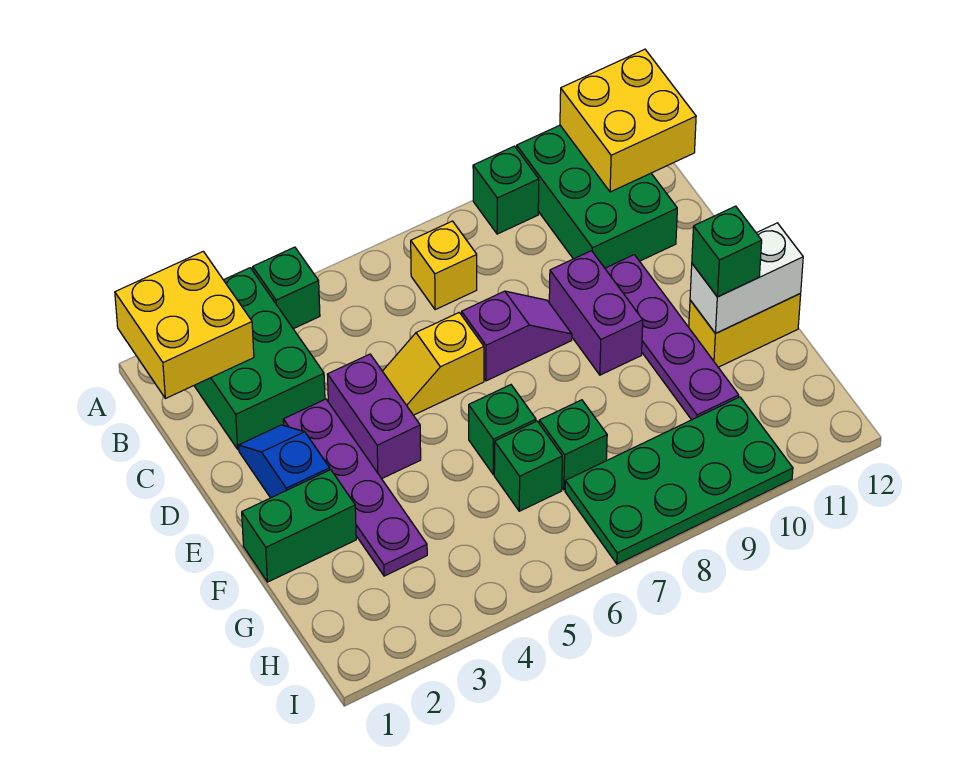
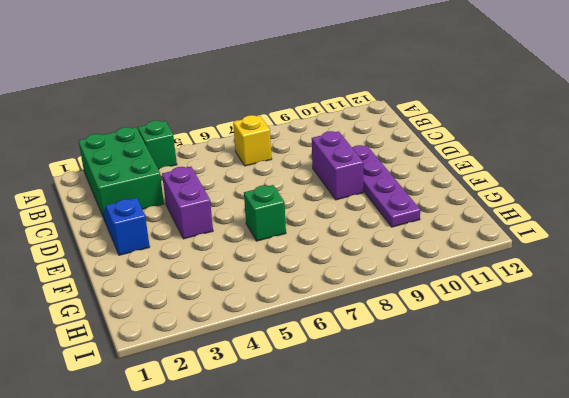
none -> green 1x1 brick [473,146,539,234]
none -> green 2x3 brick [517,125,677,268]
none -> purple 1x4 plate [283,399,427,576]

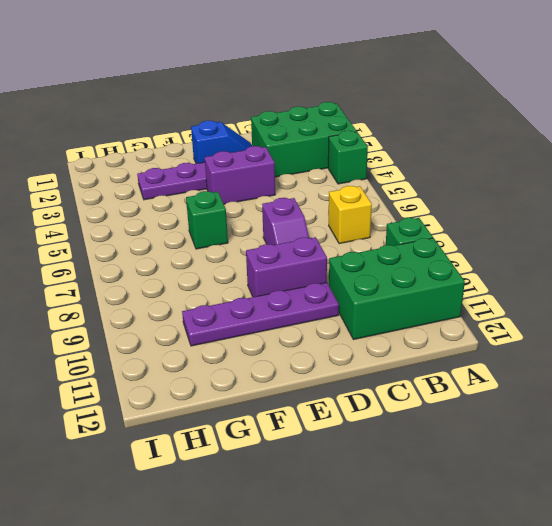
none -> yellow 1x2 slope [383,313,484,415]
none -> green 1x2 brick [242,470,356,582]
none -> yellow 1x2 brick [689,294,801,367]

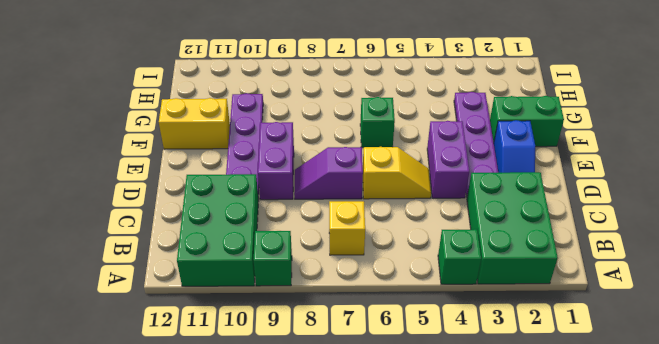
none -> green 1x1 brick [494,421,562,511]
none -> green 1x1 brick [539,400,607,490]
none -> green 2x4 plate [565,397,793,564]

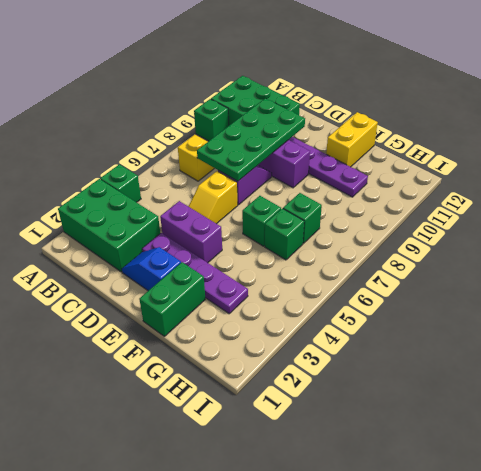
green 2x4 plate [197,99,305,181] -> green 2x4 plate moved to [565,397,793,564]
none -> yellow 2x2 brick [115,251,254,399]
none -> yellow 2x2 brick [560,49,696,192]
none -> white 1x2 brick [690,223,803,334]

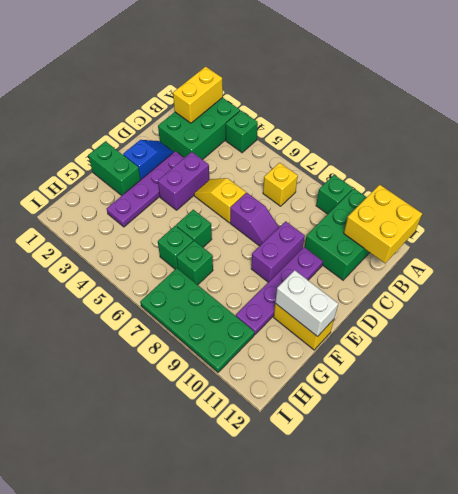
yellow 1x2 brick [173,67,223,123] -> yellow 2x2 brick [115,251,254,399]
none -> green 1x1 brick [692,206,762,297]

